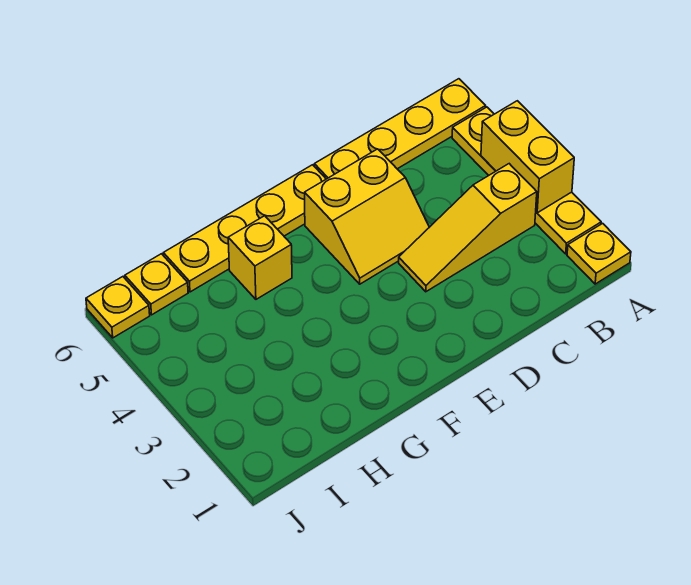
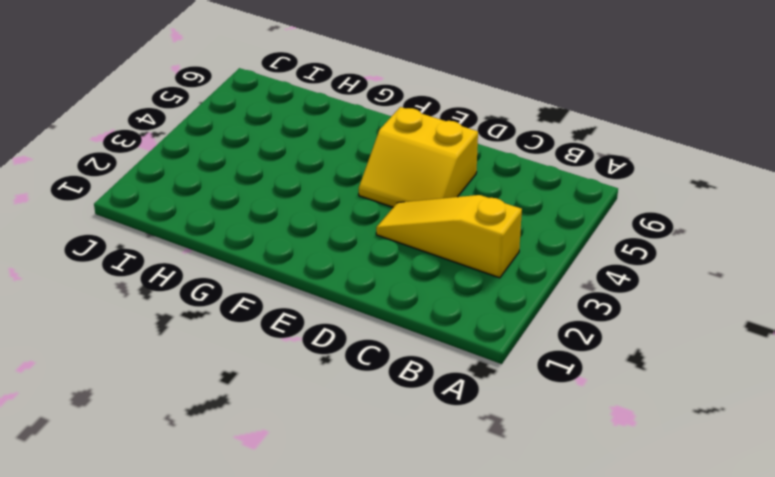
none -> yellow 1x1 plate [567,223,631,284]
none -> yellow 1x4 plate [452,107,601,254]

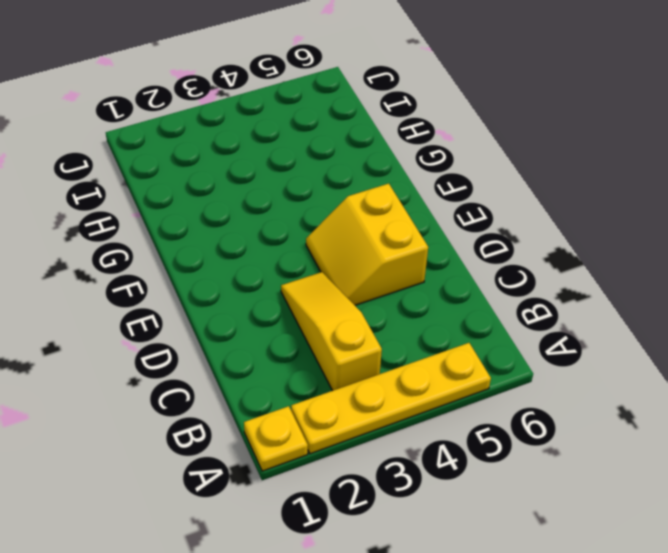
none -> yellow 1x4 plate [314,79,486,179]
none -> yellow 1x4 plate [163,165,326,292]

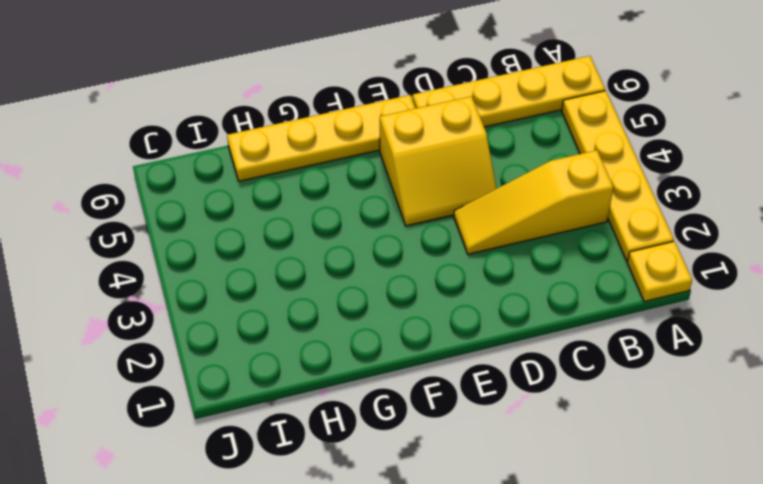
none -> yellow 1x1 brick [228,216,292,299]
none -> yellow 1x1 plate [125,254,188,315]

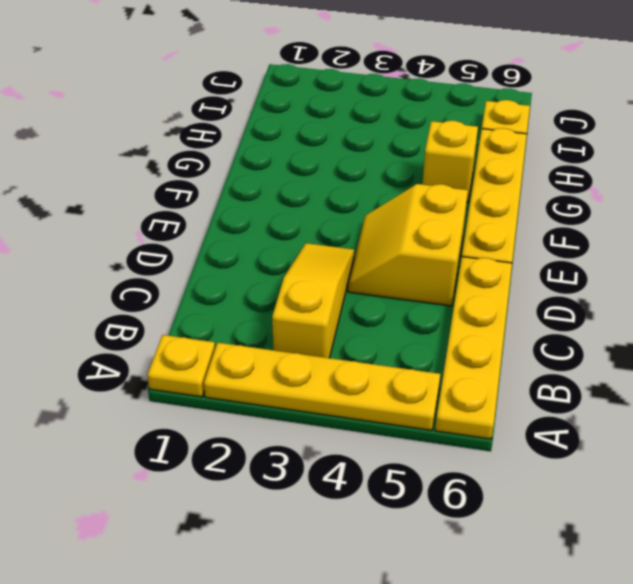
none -> yellow 1x1 plate [86,277,150,338]
none -> yellow 1x2 brick [481,101,574,213]

